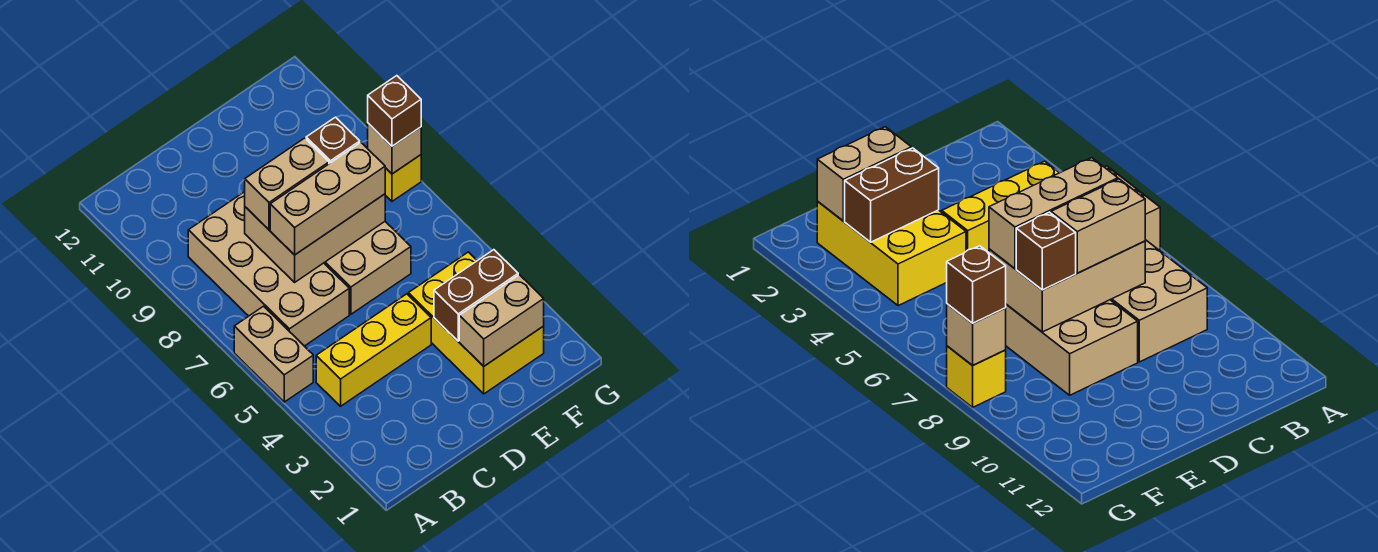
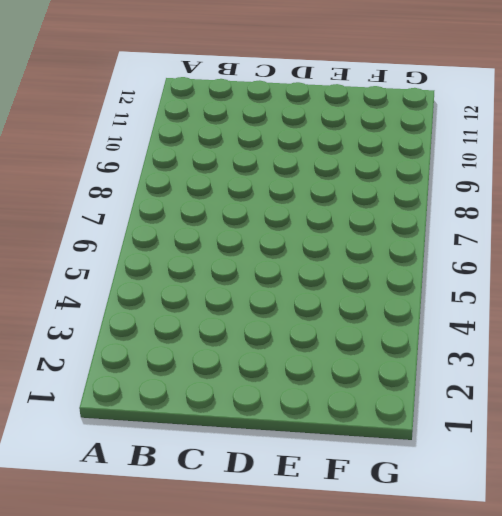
none -> tan 1x2 brick [234,306,313,402]
none -> yellow 1x3 brick [316,294,431,406]
none -> tan 2x4 brick [188,192,349,346]

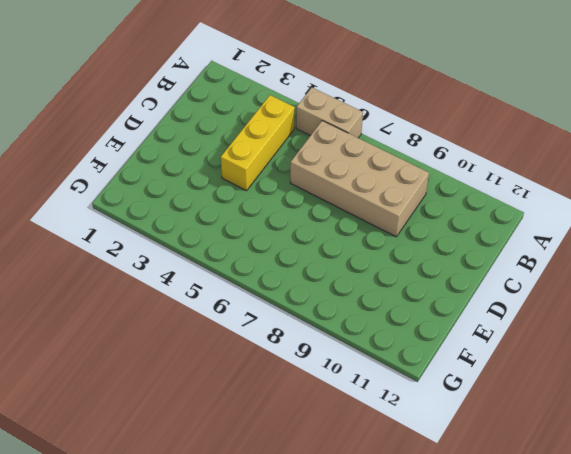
none -> tan 2x4 brick [324,222,411,314]
none -> yellow 2x3 brick [408,252,544,394]
none -> yellow 1x1 brick [385,155,421,201]

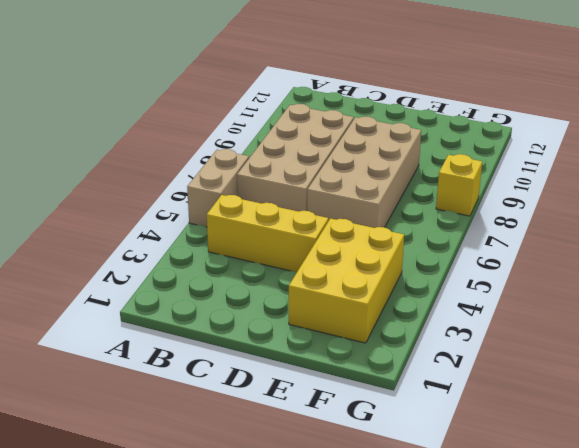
none -> tan 2x3 brick [245,194,385,282]
none -> tan 1x2 brick [459,275,544,366]
none -> brown 1x2 brick [434,250,518,341]

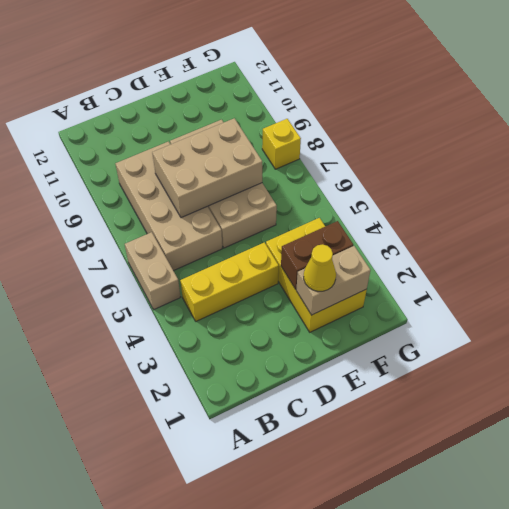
yellow 1x1 cone [304,244,336,291] -> none
none -> tan 1x1 brick [368,123,421,174]
none -> tan 1x3 brick [270,143,385,255]
none -> tan 1x2 brick [245,138,329,230]

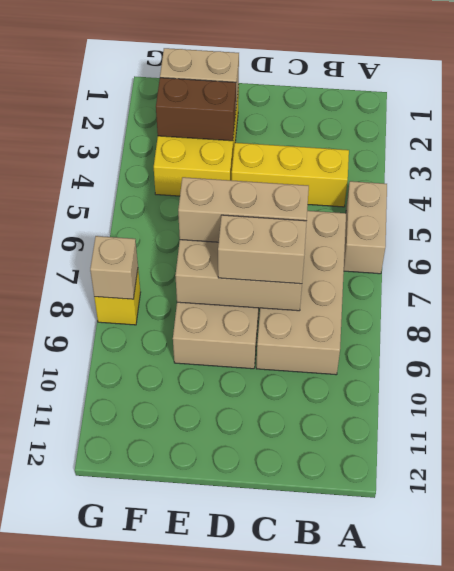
none -> brown 1x1 brick [306,117,360,164]
none -> brown 1x1 brick [368,76,421,146]

